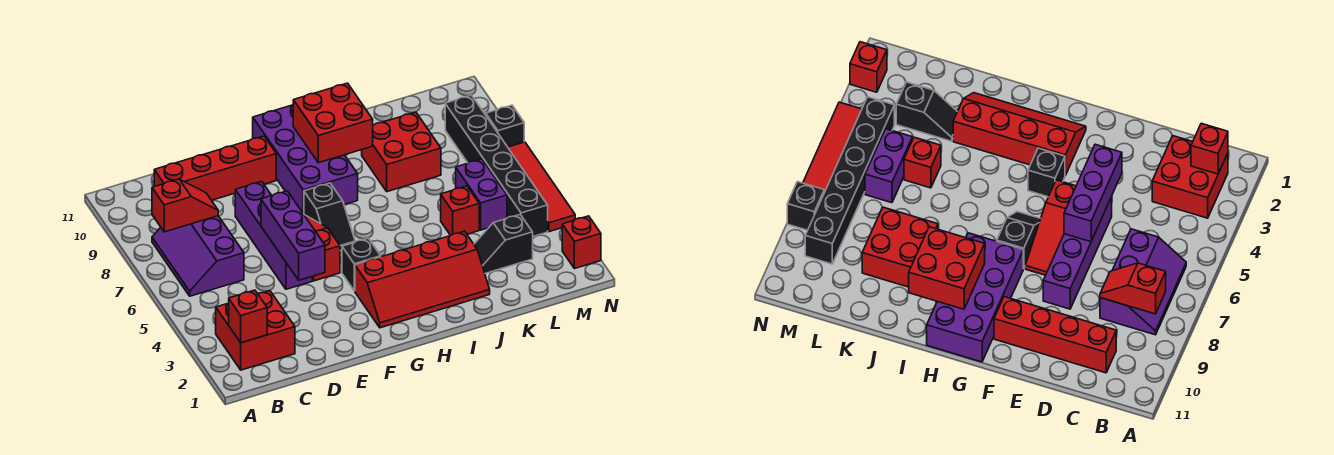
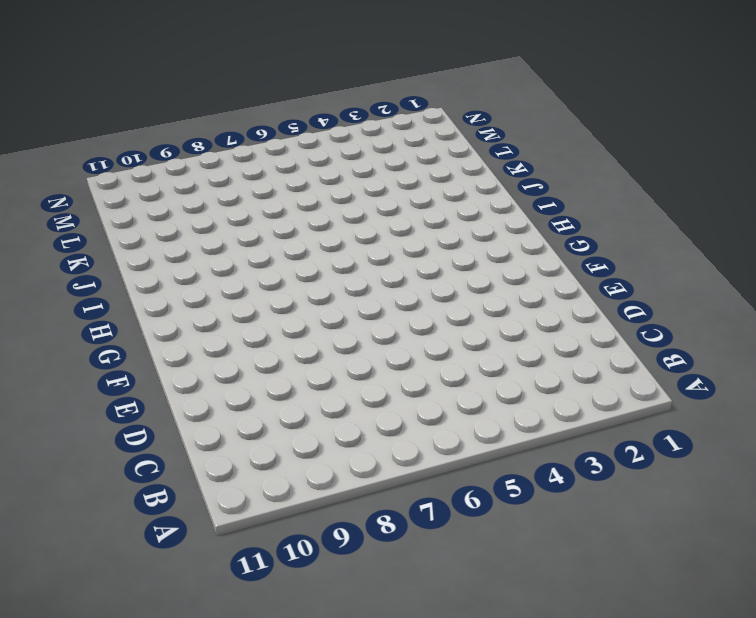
none -> red 2x2 brick [216,291,295,370]
none -> purple 2x3 slope [152,216,244,296]
none -> red 1x4 brick [154,136,276,200]

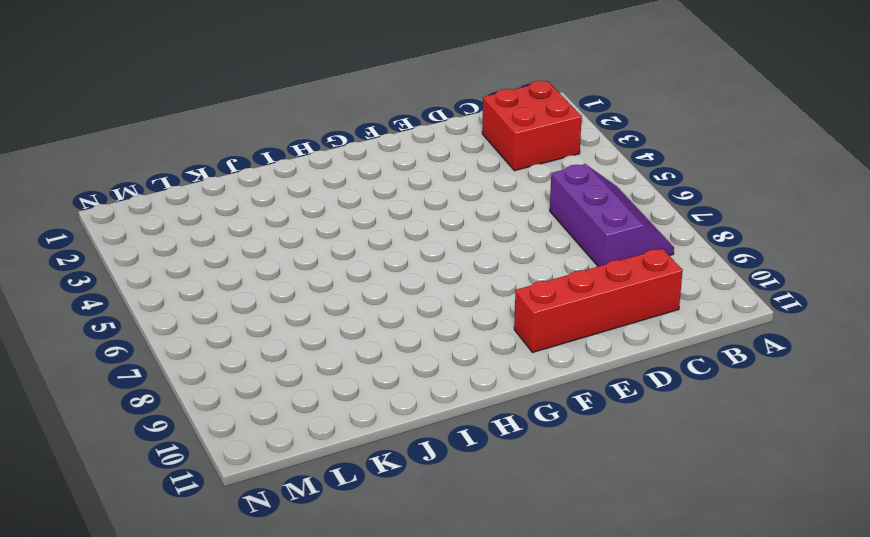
none -> purple 1x4 brick [235,181,312,289]
none -> red 1x3 slope [305,215,340,281]
none -> red 2x4 slope [355,231,490,328]

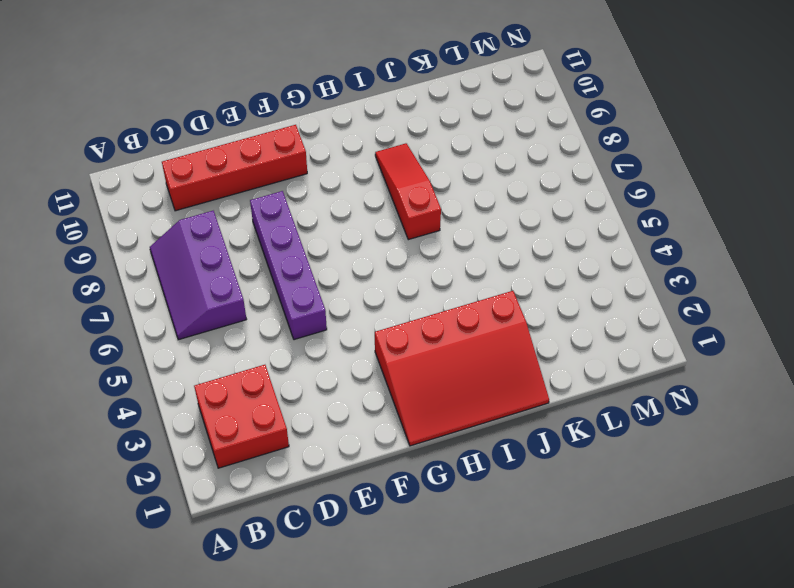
red 3x4 slope [375,291,549,446] -> red 2x4 slope [355,231,490,328]
red 1x3 slope [375,143,441,240] -> red 1x3 slope moved to [305,215,340,281]
none -> black 1x1 brick [342,238,381,291]
none -> black 1x2 slope [304,183,355,251]
none -> purple 2x4 brick [253,105,358,214]

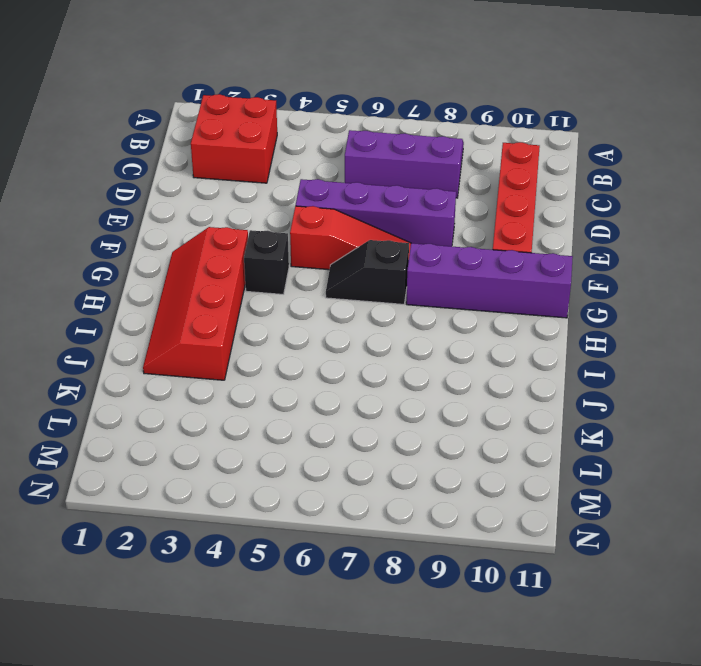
purple 1x4 brick [406,243,573,318] -> purple 2x4 brick [253,105,358,214]
none -> red 2x2 brick [362,112,441,192]
none -> black 1x2 slope [474,215,533,273]
none -> red 1x1 brick [441,186,479,235]

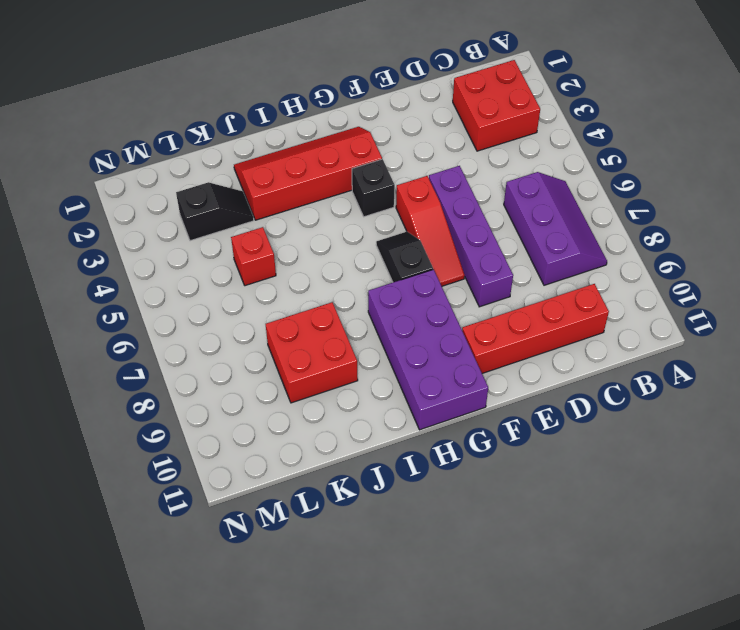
none -> purple 1x2 brick [456,159,507,230]
none -> black 1x6 brick [445,95,548,236]
none -> red 1x1 brick [562,216,601,269]

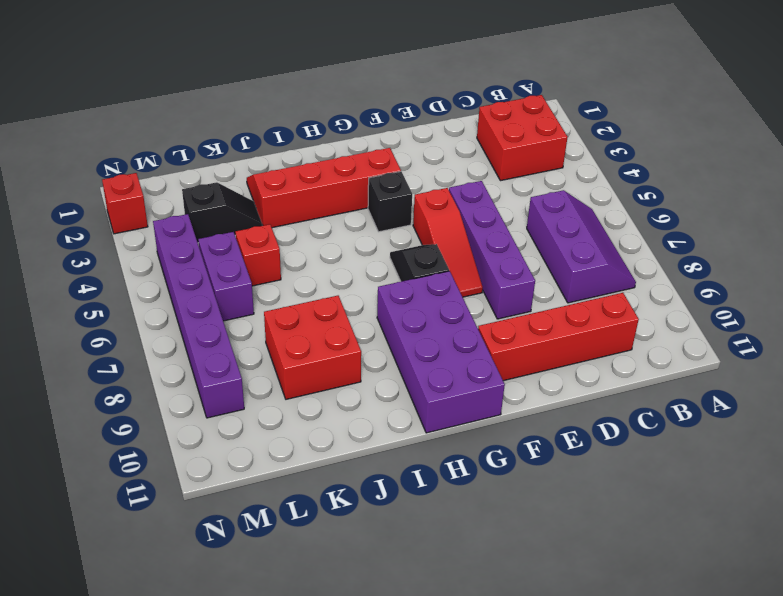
purple 1x6 brick [153,214,244,418] -> black 1x6 brick [445,95,548,236]
none -> red 1x4 tile [508,142,575,232]
none -> black 1x1 brick [486,105,524,147]
none -> red 1x1 brick [229,290,267,343]

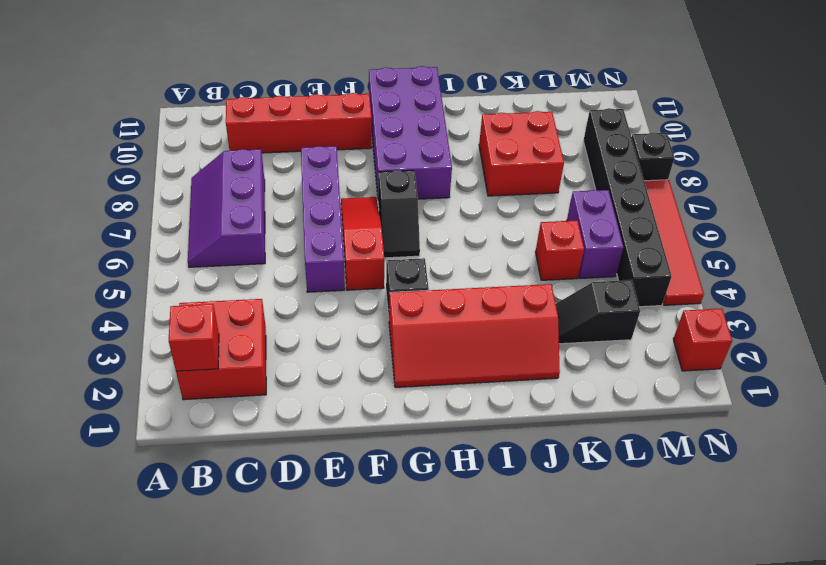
none -> red 1x2 slope [152,179,218,232]
none -> purple 1x3 brick [261,191,325,280]
none -> red 2x2 brick [293,83,373,163]

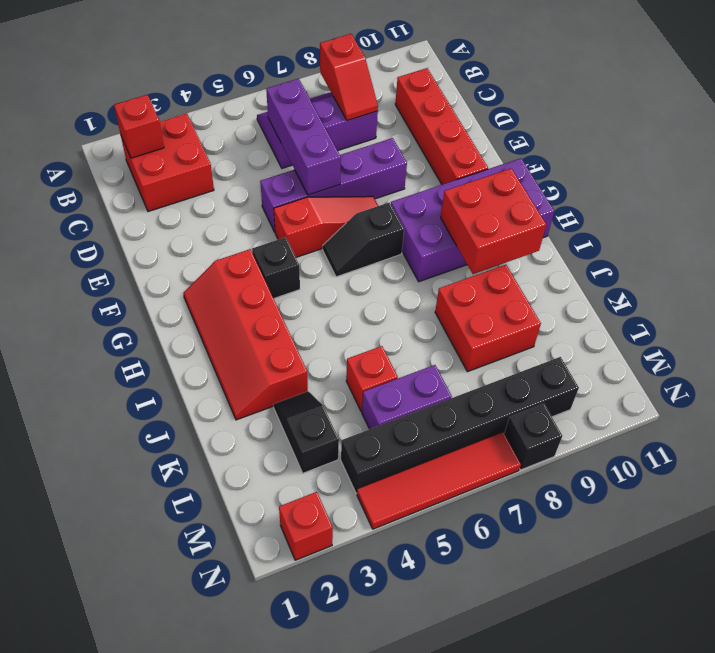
purple 1x3 brick [266,79,341,195] -> purple 1x3 brick turned to [261,191,325,280]

